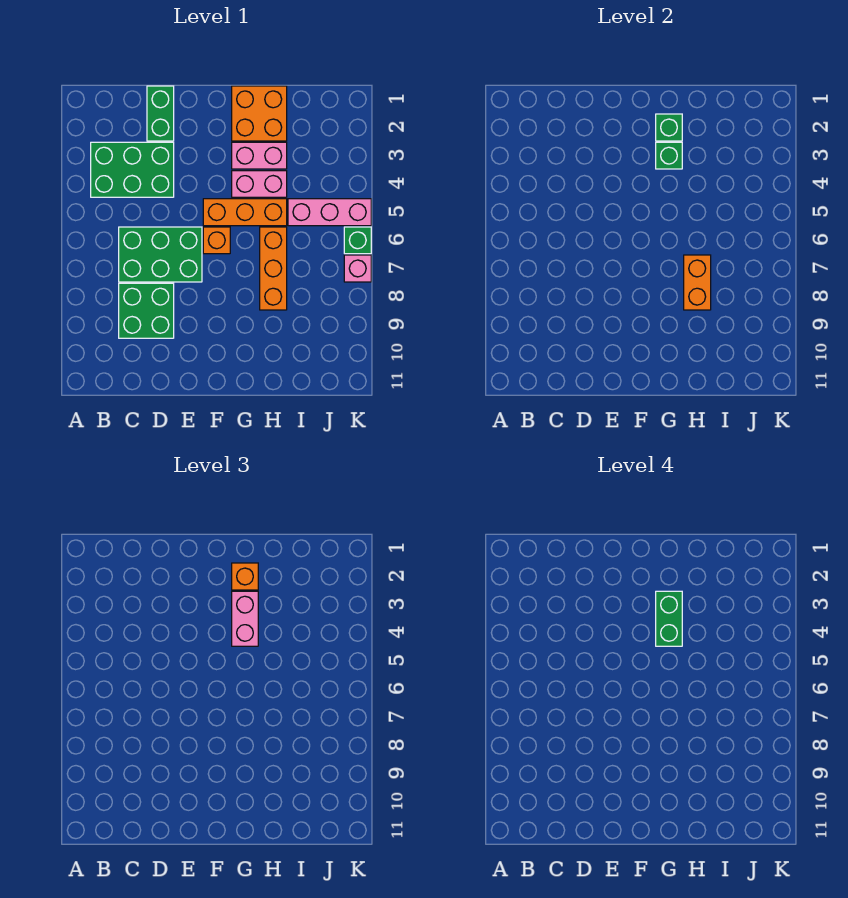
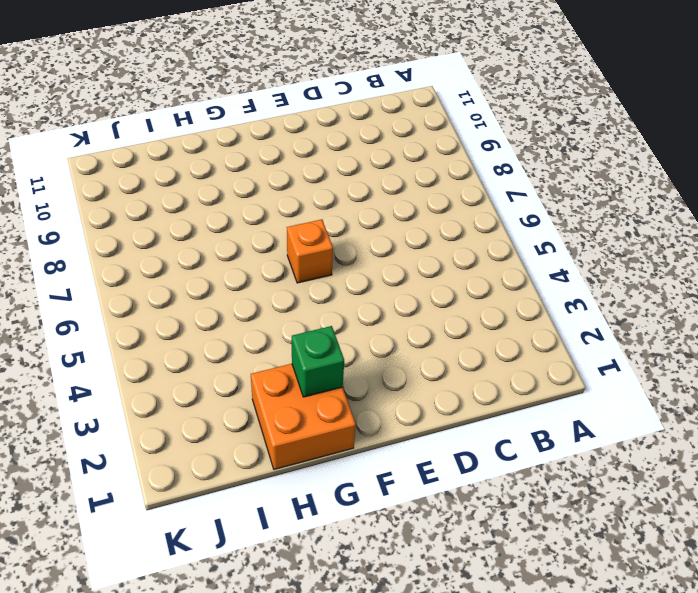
none -> green 2x3 brick [91,142,174,197]
none -> green 2x3 brick [119,227,202,282]
none -> green 2x2 brick [119,283,174,338]

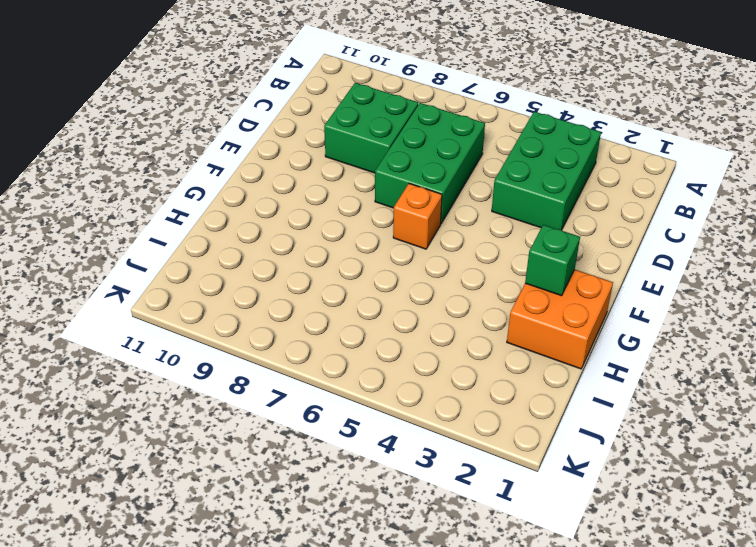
none -> green 1x2 brick [147,86,174,141]
none -> orange 1x3 brick [203,199,287,226]
none -> pink 1x2 brick [232,142,287,169]

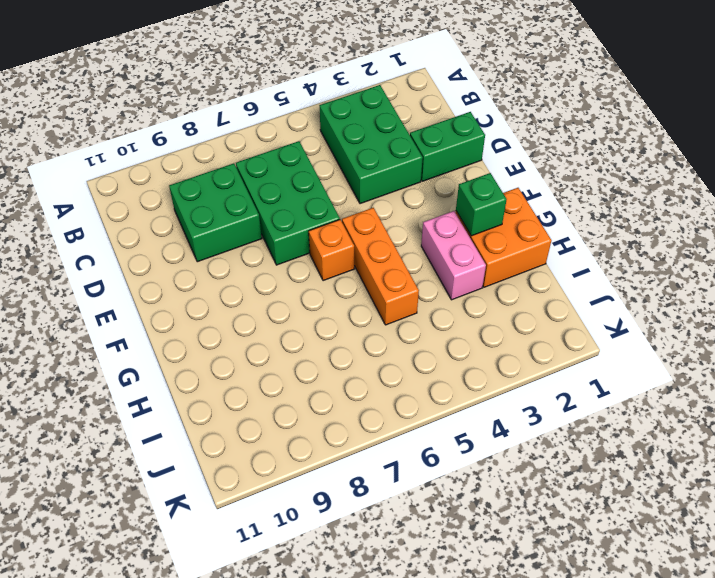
none -> pink 1x2 brick [232,171,287,197]
none -> orange 1x3 brick [260,227,287,310]
none -> pink 1x3 brick [288,199,371,226]

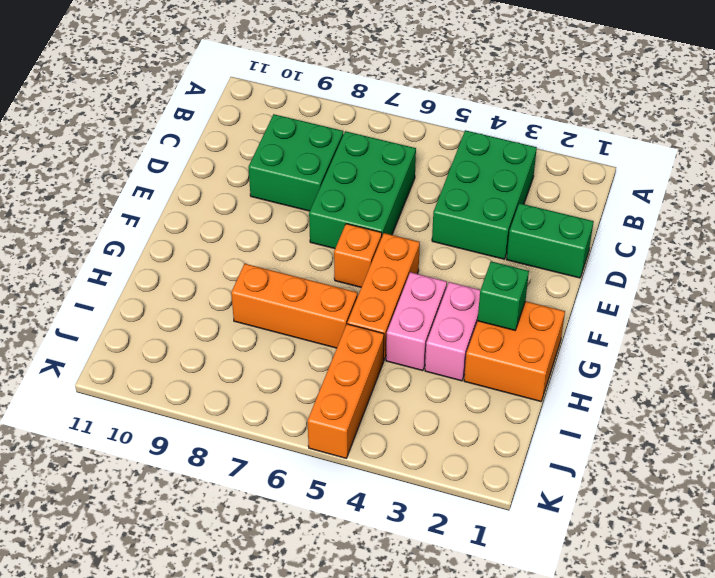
orange 1x3 brick [308,324,384,458] -> pink 1x3 brick [288,199,371,226]
none -> green 1x1 brick [344,227,371,254]
none -> pink 1x1 brick [344,255,371,282]
none -> green 1x1 brick [656,142,682,169]

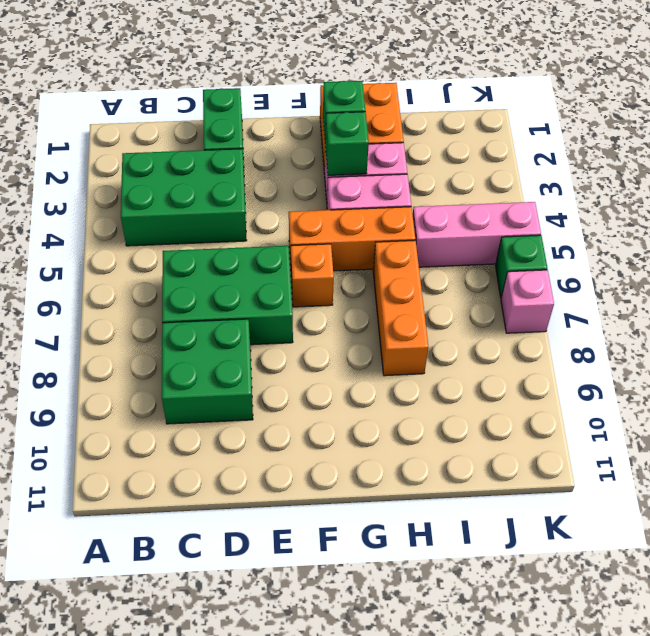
none -> orange 1x2 brick [684,255,711,310]
none -> orange 1x1 brick [232,563,258,590]
none -> pink 1x2 brick [232,591,258,646]

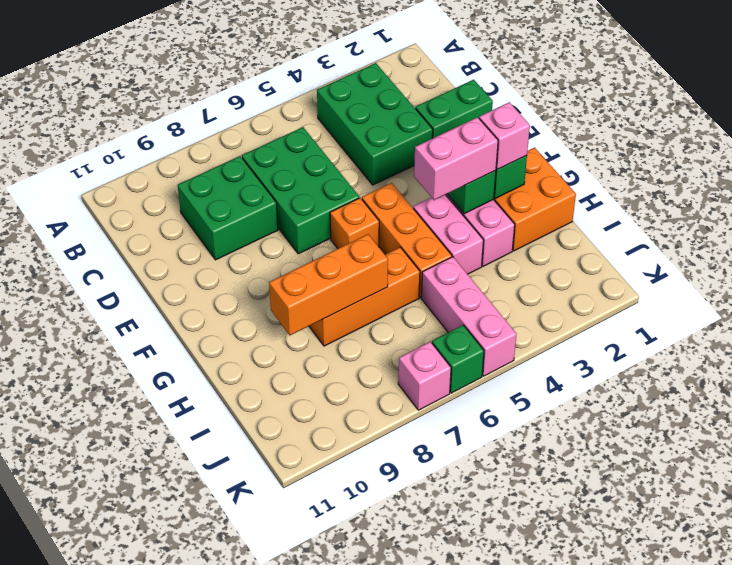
pink 1x1 brick [479,102,530,169] -> orange 1x1 brick [232,563,258,590]
orange 1x3 brick [269,234,388,335] -> orange 1x2 brick [684,255,711,310]
none -> green 1x2 brick [656,591,682,646]

